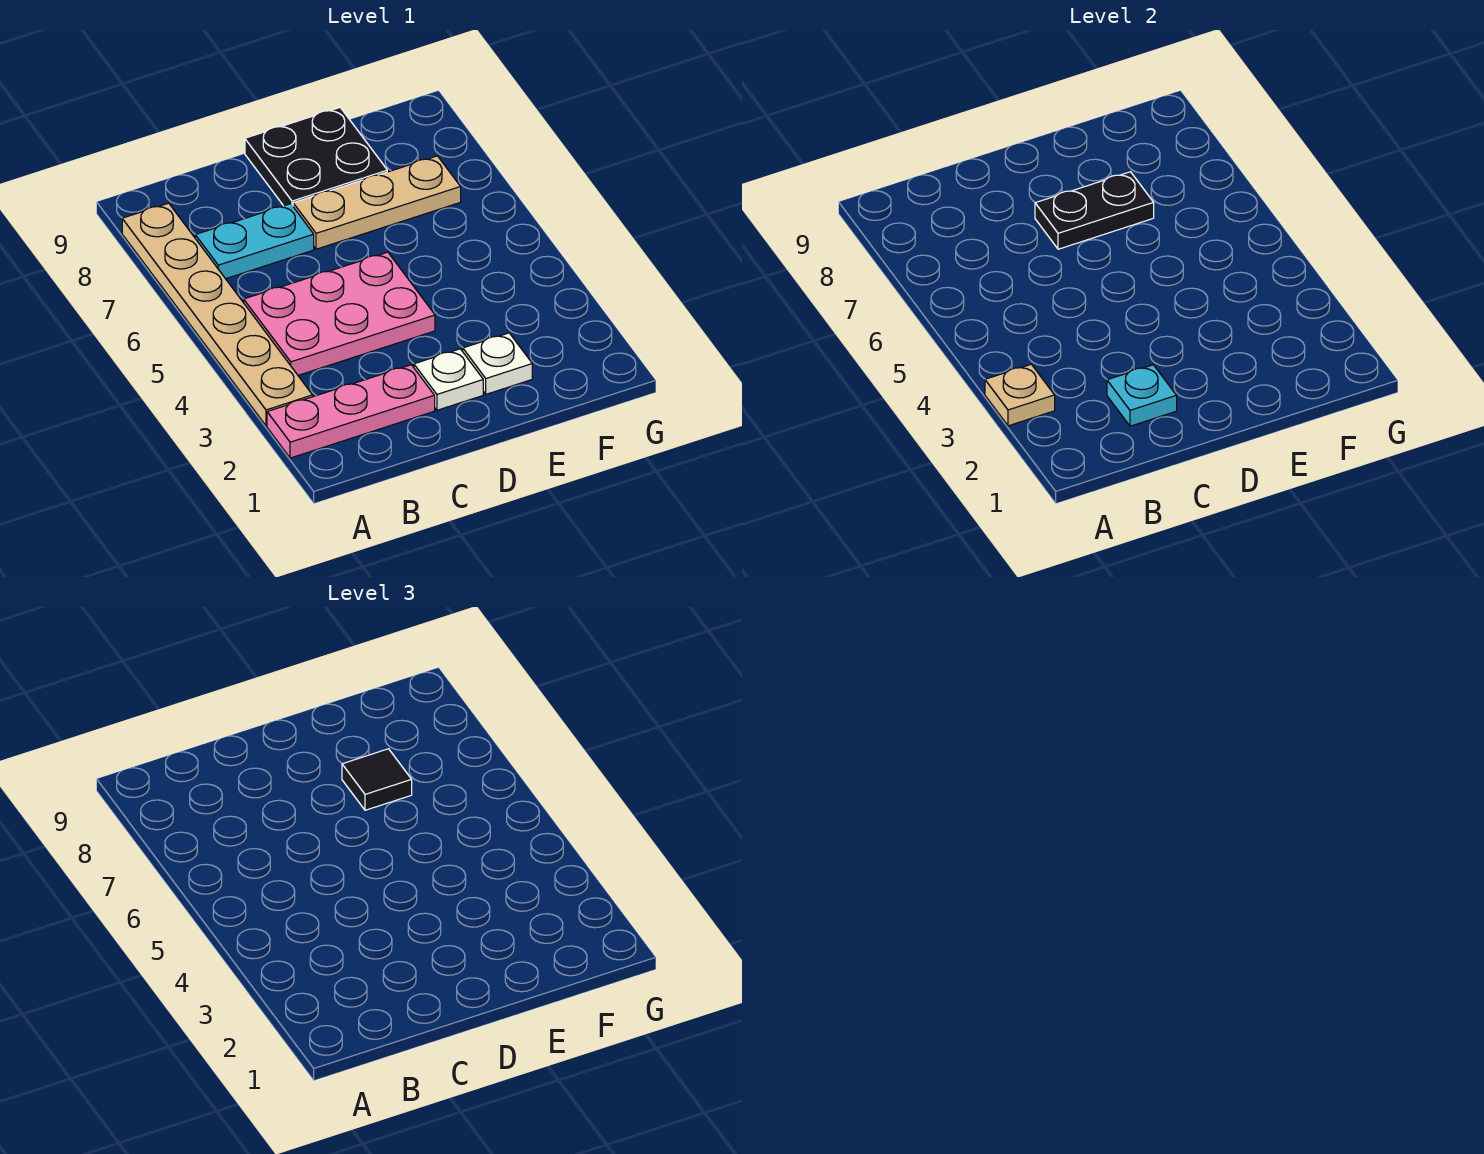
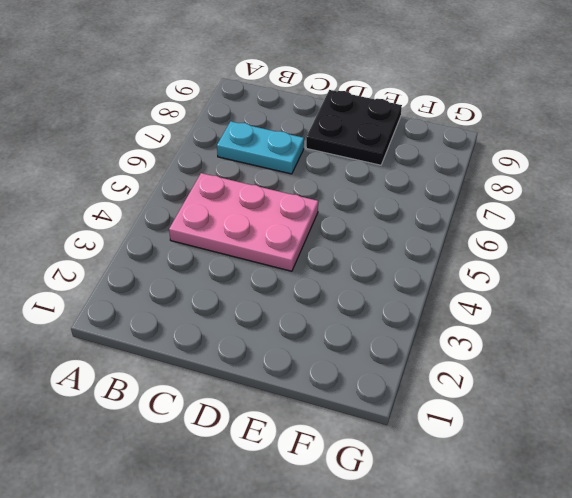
none -> pink 1x3 plate [267,365,435,458]
none -> tan 1x6 plate [122,203,313,426]
none -> white 1x1 plate [414,349,483,410]

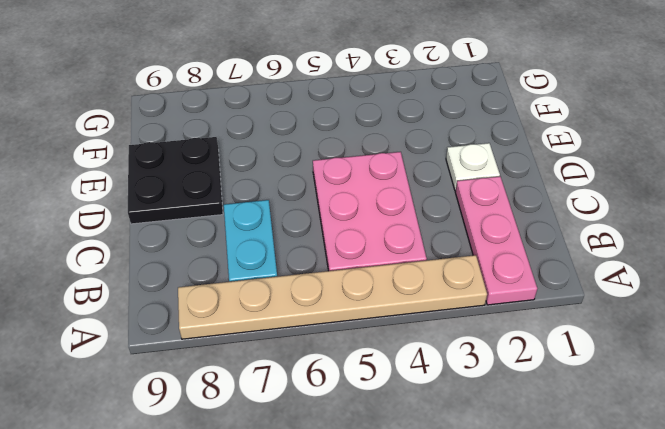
none -> tan 1x3 plate [293,156,461,249]
none -> white 1x1 plate [463,333,532,394]
none -> tan 1x1 plate [985,364,1055,426]

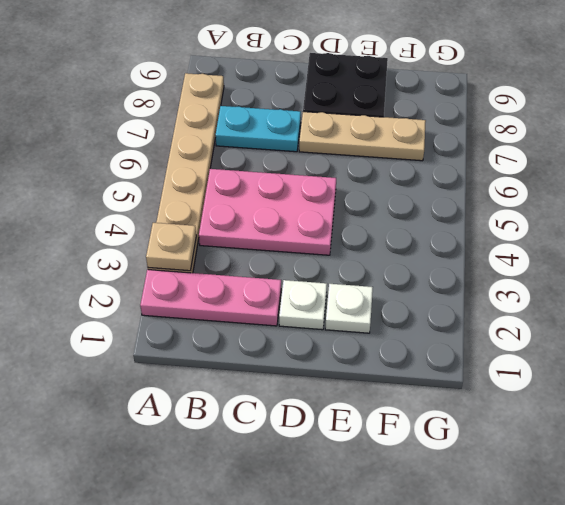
none -> cyan 1x1 plate [1107,365,1177,426]
none -> black 1x2 plate [1035,172,1154,249]
none -> black 1x1 tile [342,749,412,810]

